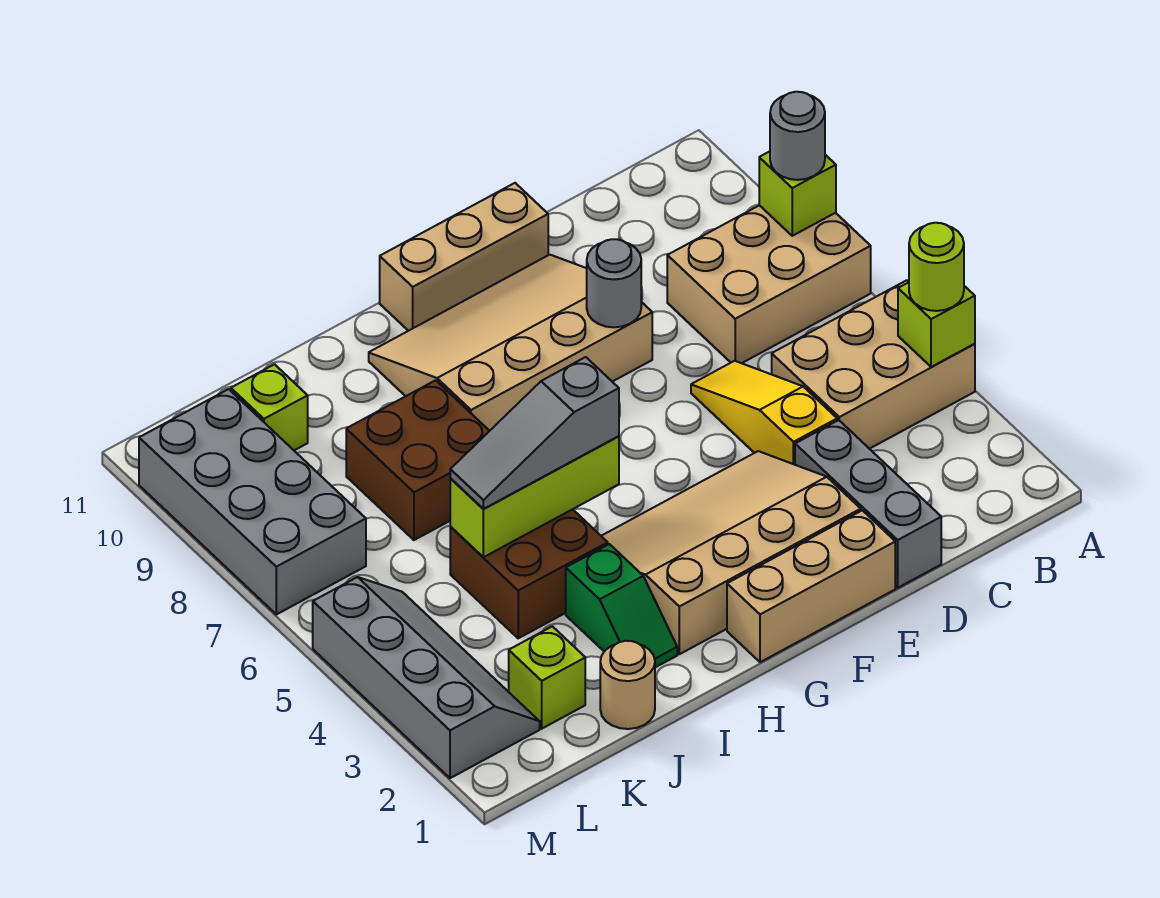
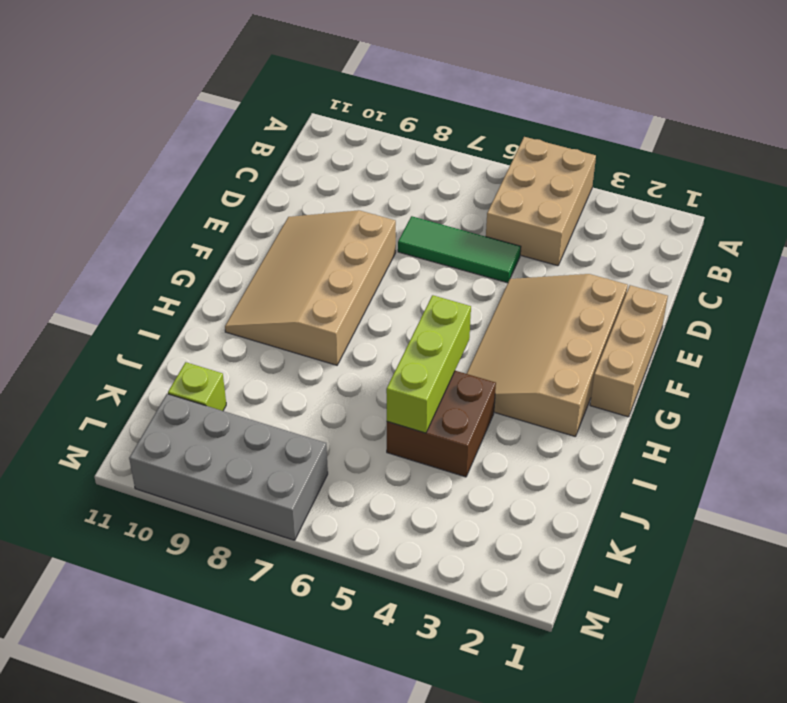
green 1x3 tile [398,216,521,283] -> yellow 1x3 slope [691,361,837,465]
none -> tan 2x3 brick [667,205,871,363]
none -> grey 1x3 brick [795,420,941,588]
none -> tan 1x3 brick [380,183,548,331]

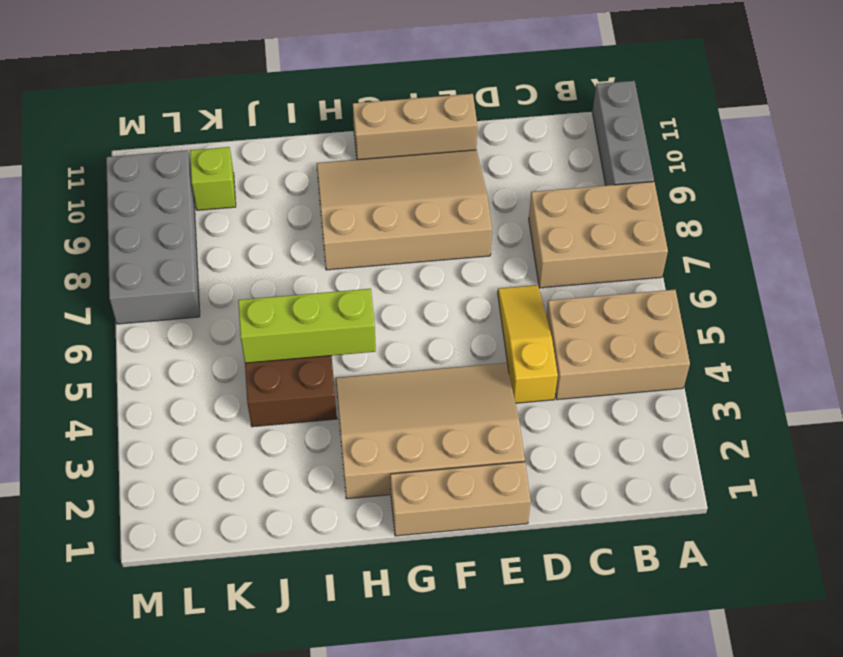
grey 1x3 brick [592,81,654,186] -> grey 1x3 brick moved to [795,420,941,588]
none -> green 1x2 slope [566,544,677,667]
none -> brown 2x2 brick [346,380,489,540]
none -> tan 1x1 round brick [600,641,655,729]

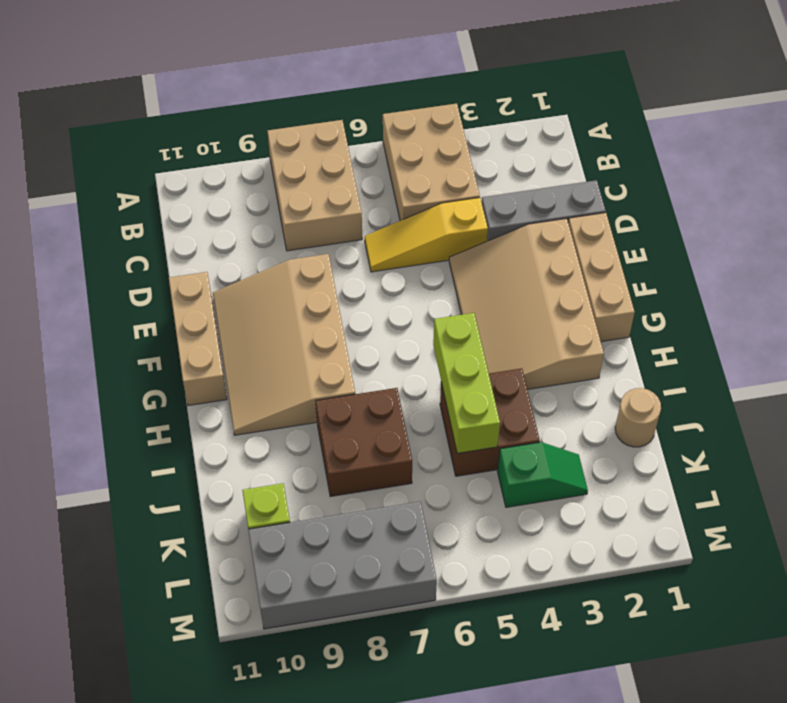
green 1x2 slope [498,442,588,507] -> green 1x2 slope moved to [566,544,677,667]
none -> lime 1x1 brick [509,626,585,729]
none -> grey 2x4 slope [313,577,540,778]
none -> lime 1x1 brick [898,282,975,367]

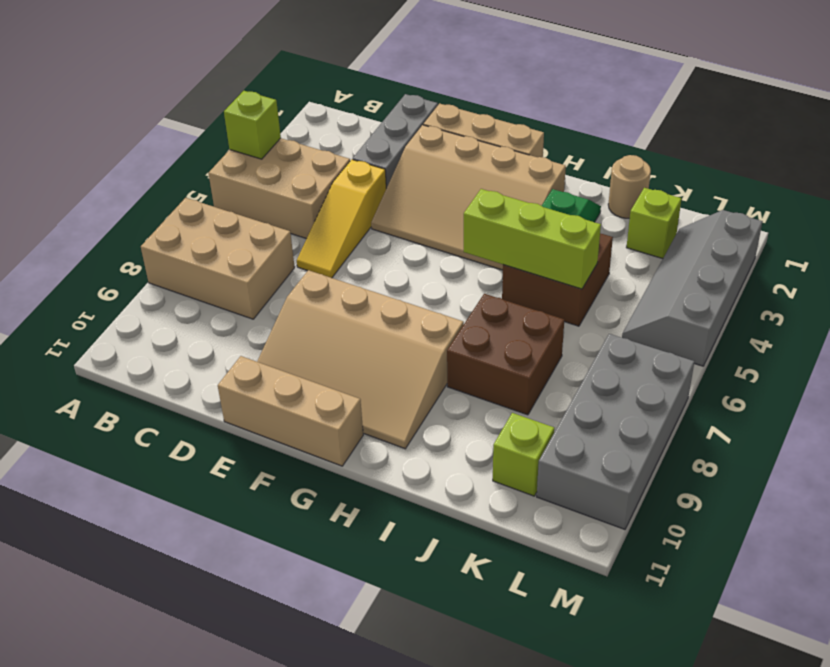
none -> lime 1x1 brick [759,151,836,236]
none -> grey 1x1 round brick [587,239,641,327]
none -> lime 1x1 round brick [909,223,964,311]

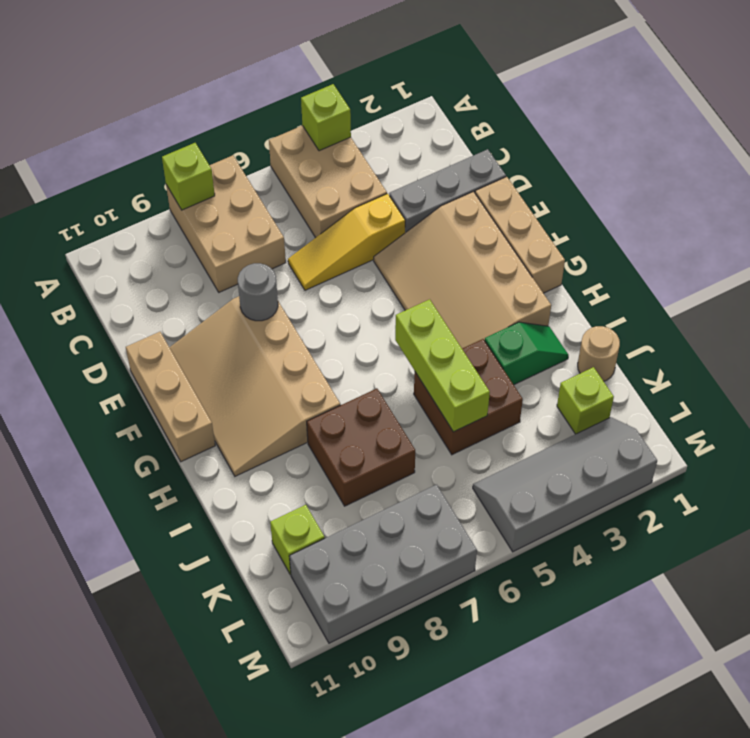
none -> lime 1x1 round brick [909,223,964,311]
none -> grey 1x1 round brick [770,92,825,180]
none -> grey 1x3 slope [450,357,619,509]

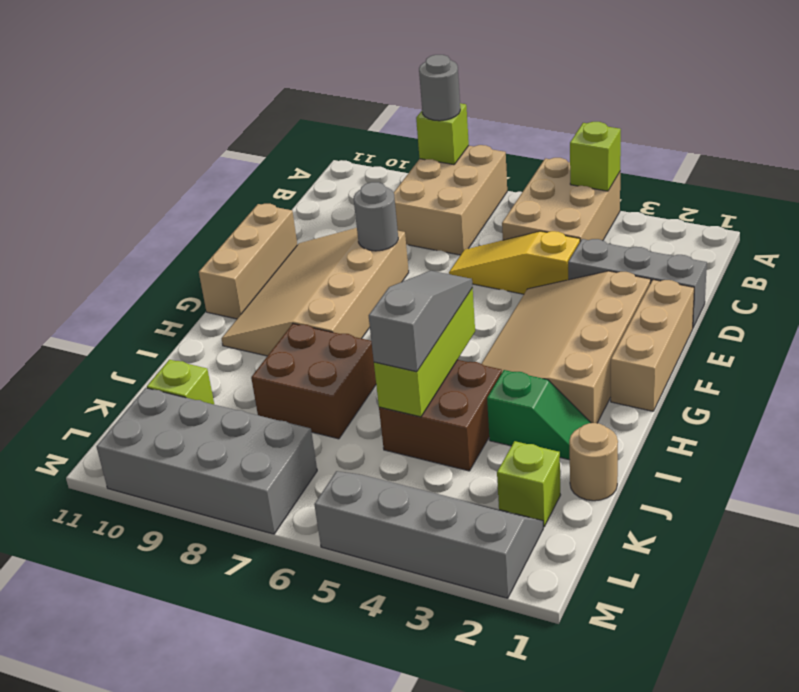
grey 1x3 slope [369,271,473,372] -> grey 1x3 slope turned to [450,357,619,509]
none -> lime 1x1 round brick [909,223,964,311]

